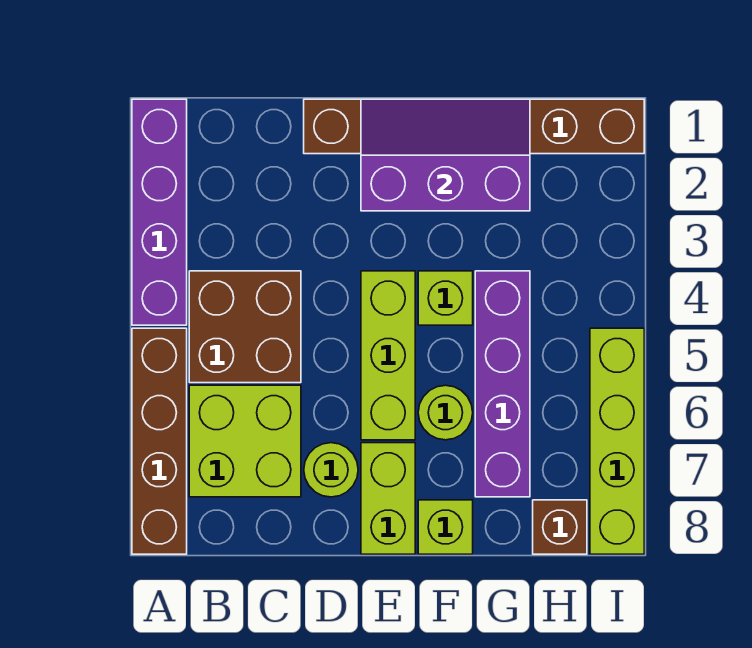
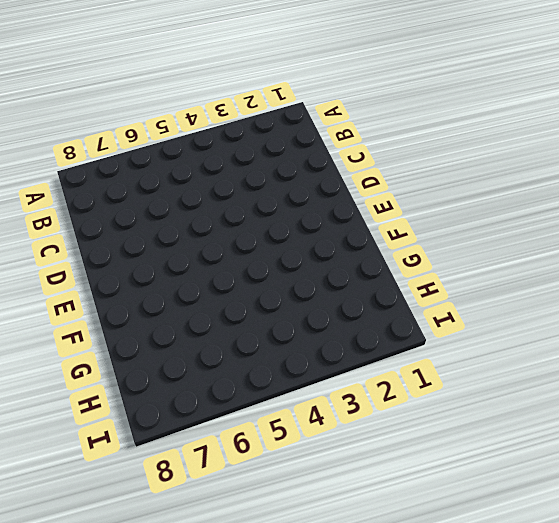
none -> purple 1x4 brick [132,99,187,325]
none -> brown 1x4 brick [132,328,187,554]
none -> brown 2x2 brick [189,271,301,383]

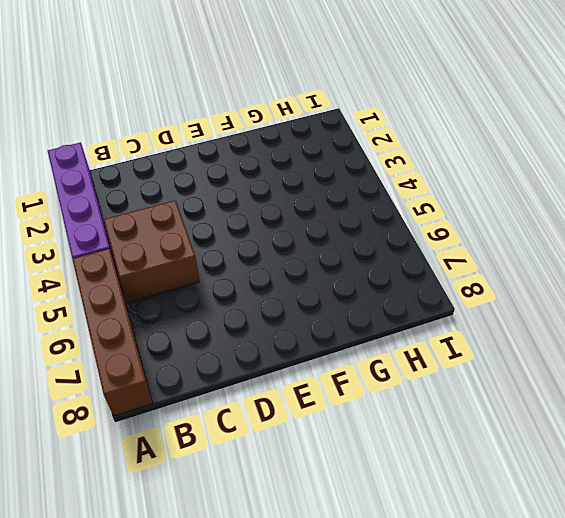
none -> lime 2x2 brick [189,385,301,497]
none -> brown 1x6 brick [304,99,644,154]
none -> lime 1x1 round brick [304,443,358,497]

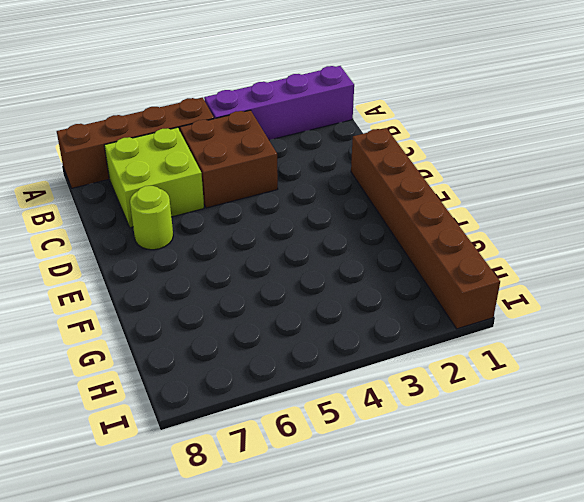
none -> lime 1x3 brick [361,271,415,440]
none -> lime 1x2 brick [361,443,415,554]
none -> lime 1x1 brick [418,271,473,325]

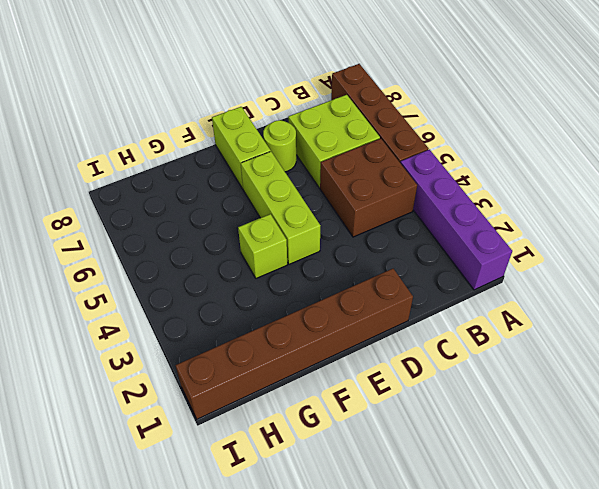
none -> lime 1x1 round brick [418,385,473,440]
none -> lime 1x1 brick [418,500,473,554]
none -> purple 1x4 brick [475,271,530,497]

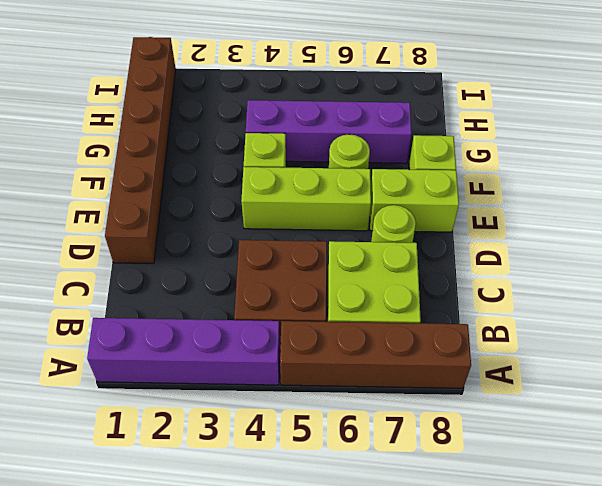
none -> brown 1x1 brick [533,500,587,554]
none -> lime 1x4 brick [590,328,644,554]
none -> purple 2x3 slope [361,99,530,211]

